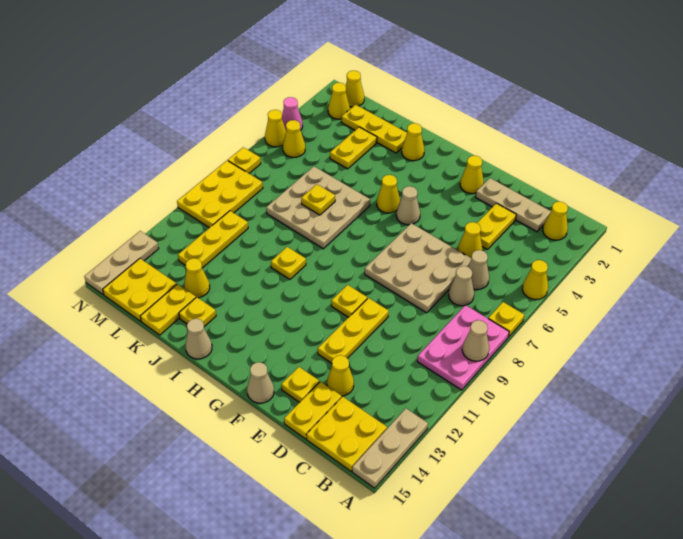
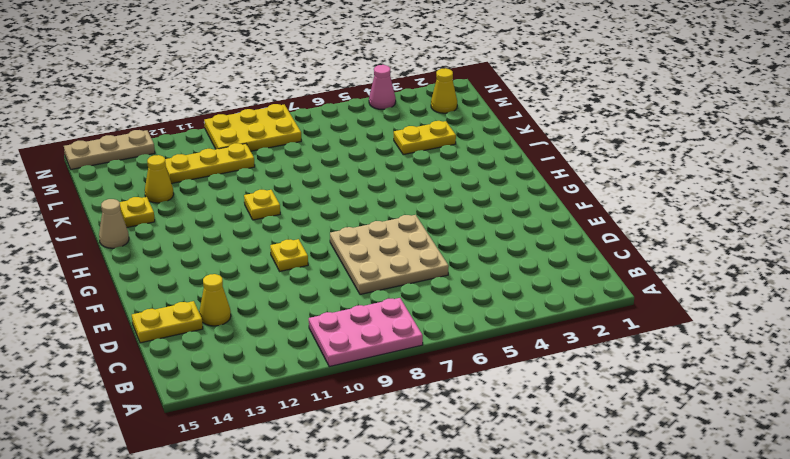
none -> yellow 1x1 cone [522,260,548,300]
none -> yellow 1x1 plate [488,302,524,337]
none -> tan 1x3 plate [352,408,428,488]
none -> yellow 1x1 cone [543,202,568,240]

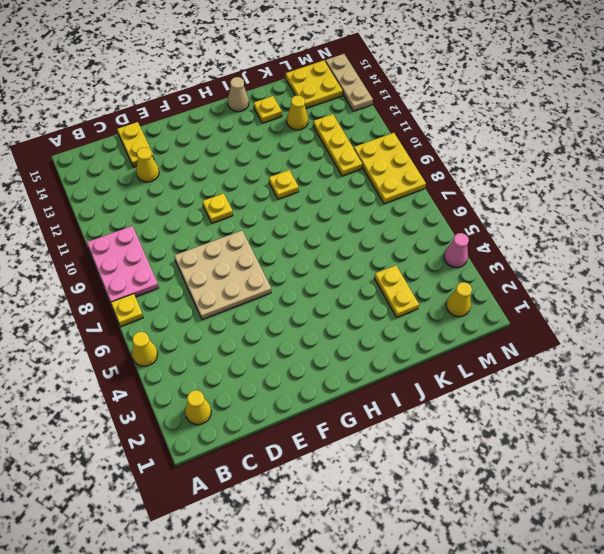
none -> tan 1x3 plate [352,408,428,488]
none -> yellow 2x2 plate [306,397,387,471]
none -> tan 1x3 plate [476,178,551,232]
none -> tan 1x1 cone [468,250,489,290]

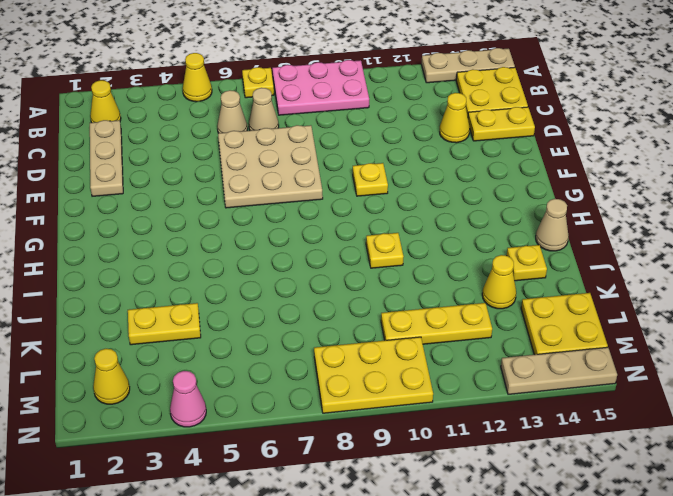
none -> yellow 1x2 plate [477,203,516,249]
none -> yellow 1x1 cone [458,222,482,258]
none -> yellow 1x3 plate [318,298,389,363]
none -> yellow 1x1 plate [281,367,319,402]

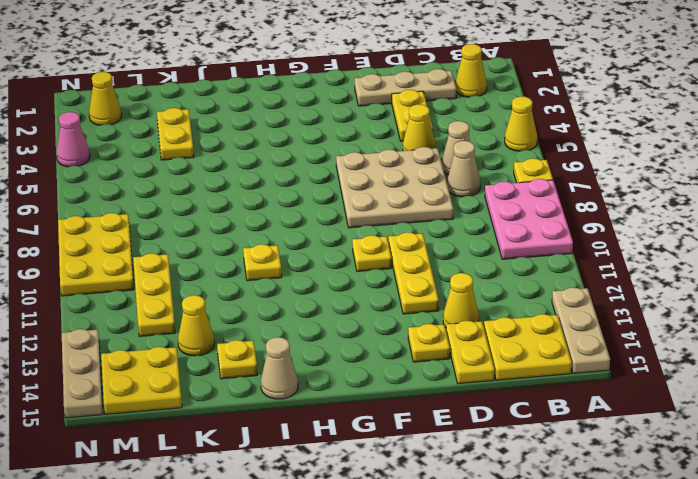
none -> yellow 1x1 cone [460,156,484,194]
none -> tan 1x1 cone [247,362,274,403]
none -> tan 1x1 cone [396,186,420,225]
none -> yellow 1x1 cone [377,175,400,213]

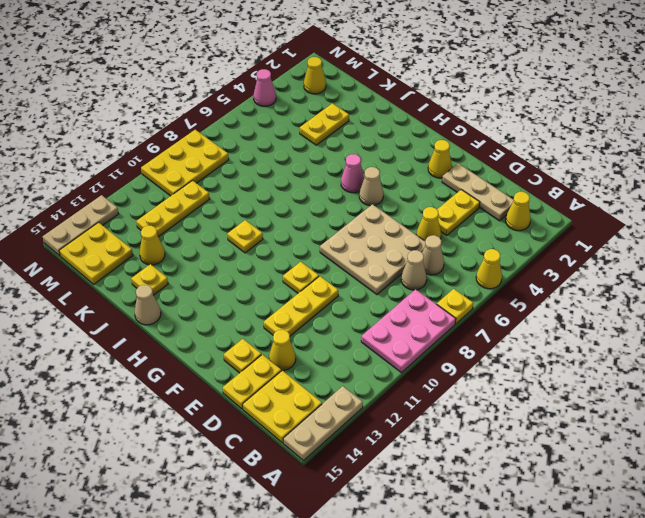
pink 1x1 cone [341,154,364,193] -> yellow 1x1 cone [377,175,400,213]
none -> tan 1x1 cone [247,362,274,403]
none -> yellow 1x1 cone [402,123,425,161]
none -> tan 3x3 plate [266,166,370,249]
none -> yellow 1x3 plate [342,105,407,153]

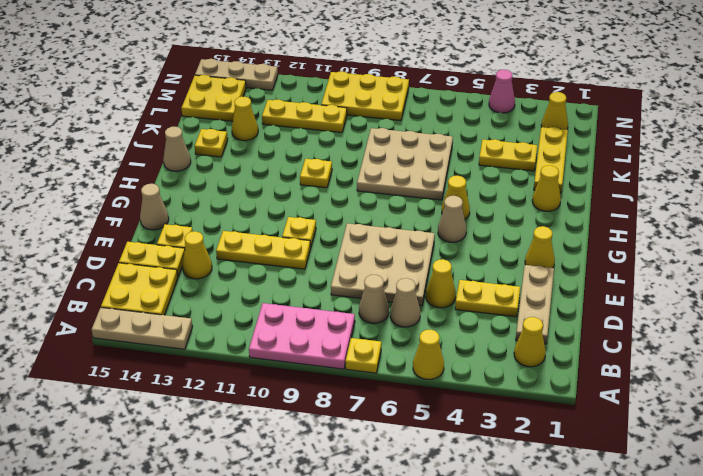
none -> yellow 1x2 plate [140,284,196,335]
none -> yellow 1x1 cone [346,71,364,107]
none -> yellow 1x1 cone [283,120,305,157]
none -> yellow 1x1 cone [265,110,286,147]

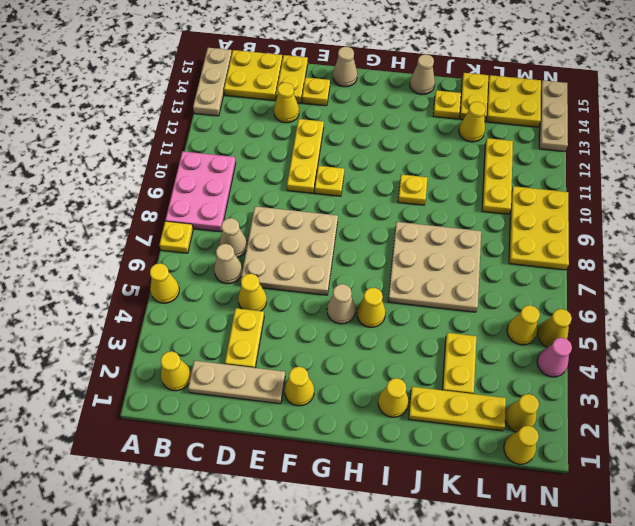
none -> yellow 1x1 plate [228,147,261,173]
none -> tan 1x1 cone [462,320,489,361]
none -> yellow 1x1 plate [301,184,335,215]

